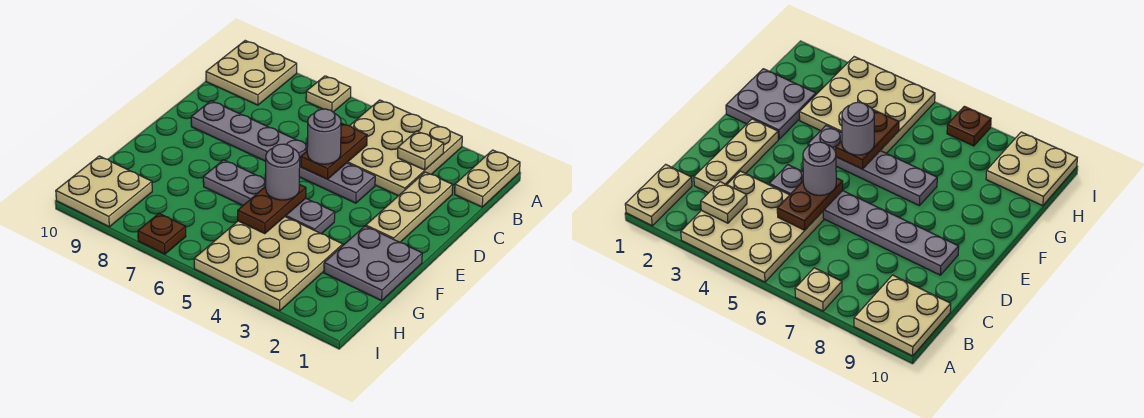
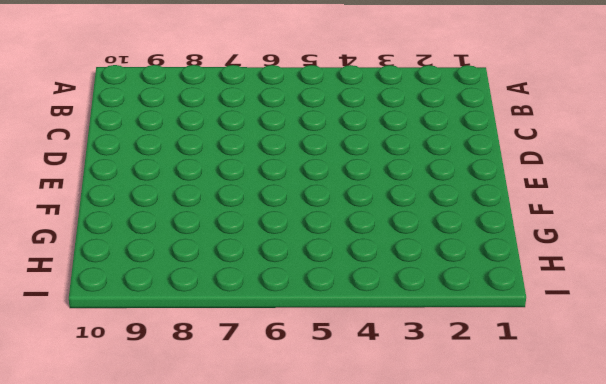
none -> tan 1x2 plate [455,150,520,207]
none -> tan 3x3 plate [347,100,462,196]
none -> tan 1x1 plate [306,76,351,112]

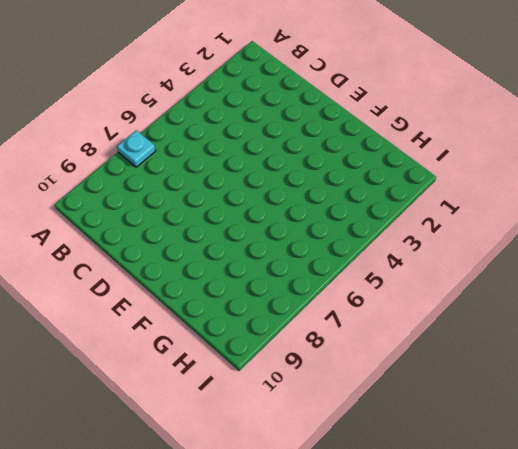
cyan 1x1 plate [117,130,156,167] -> tan 1x1 plate [306,76,351,112]
none -> tan 1x2 plate [455,150,520,207]
none -> tan 3x3 plate [347,100,462,196]
none -> tan 2x2 plate [206,41,297,105]

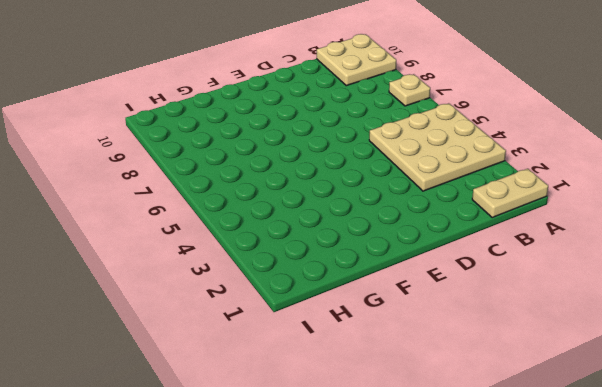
none -> tan 1x3 plate [366,172,453,242]
none -> grey 1x6 plate [191,101,375,203]
none -> grey 2x2 plate [324,226,422,301]

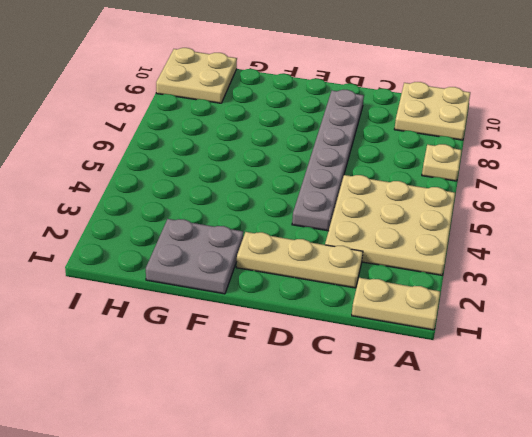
none -> grey 1x4 plate [203,160,335,234]
none -> tan 3x3 plate [194,217,343,311]
none -> brown 1x1 plate [138,213,186,254]

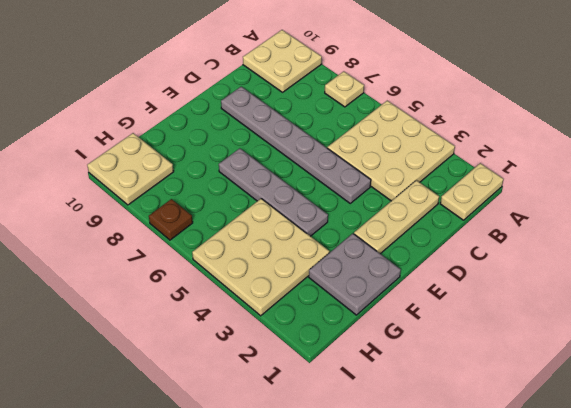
none -> tan 1x1 plate [398,131,444,170]
none -> brown 1x2 plate [301,123,367,179]
none -> brown 1x2 plate [238,184,306,234]

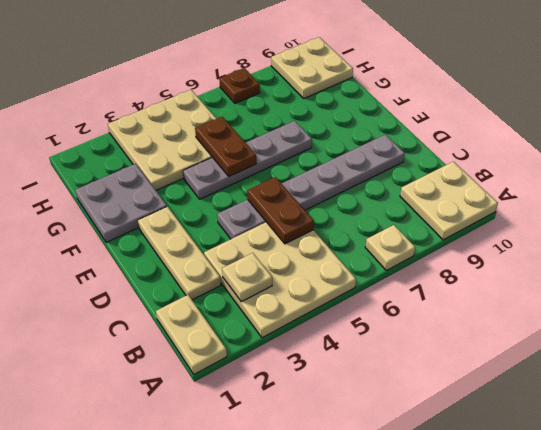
none -> grey 1x1 round brick [307,109,341,164]
none -> grey 1x1 round brick [266,144,300,200]

